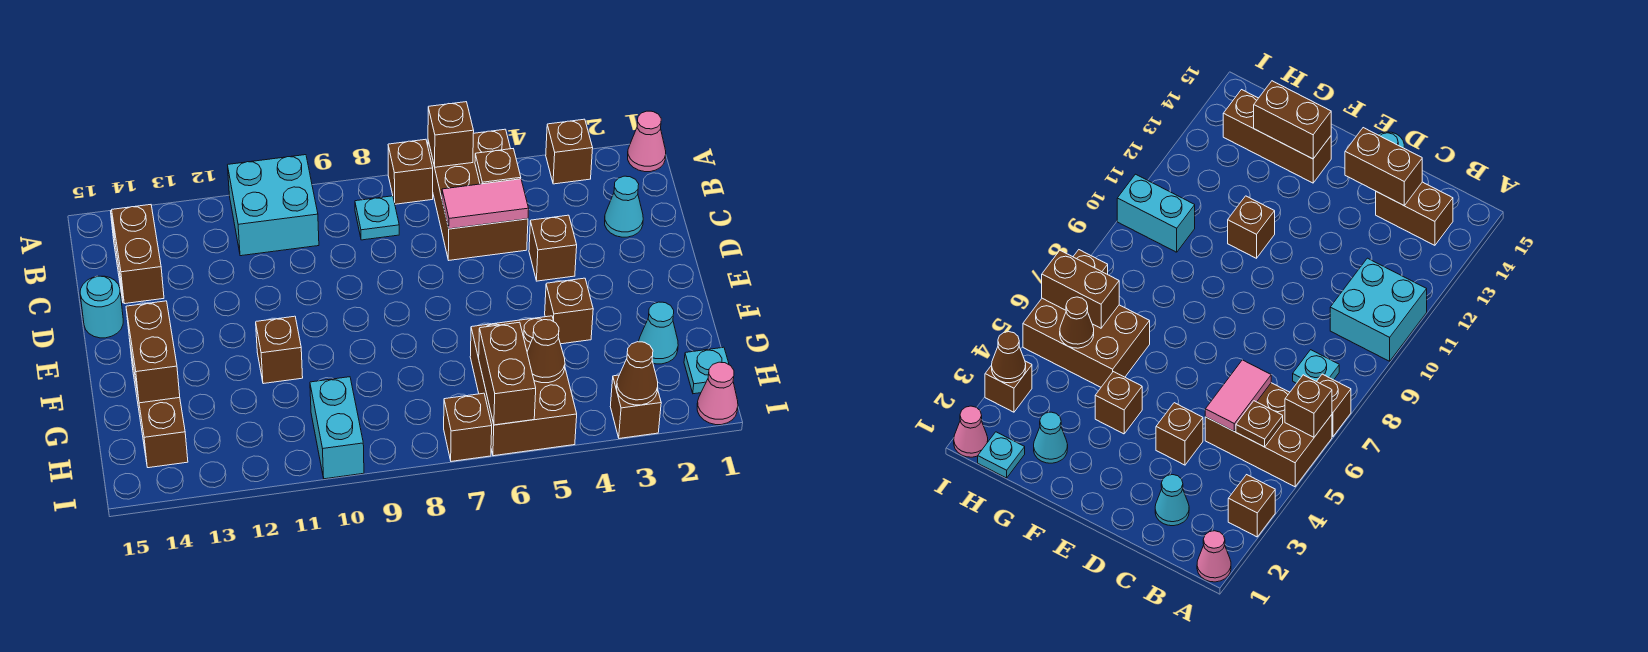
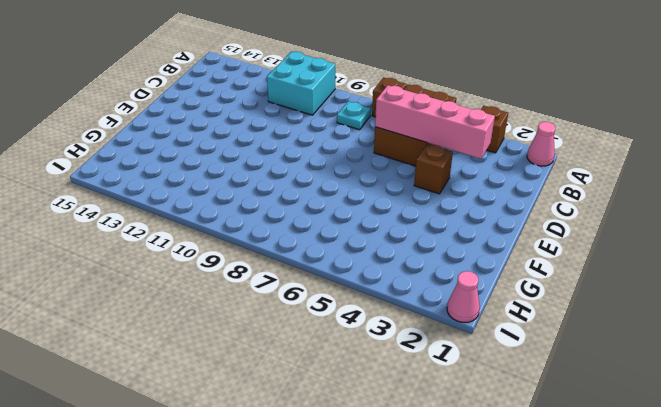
pink 1x4 brick [375,85,495,159] -> pink 1x2 tile [442,179,529,229]
none -> brown 1x2 brick [1376,182,1453,245]
none -> cyan 1x1 cone [605,176,643,237]
none -> cyan 1x1 round brick [80,276,123,338]

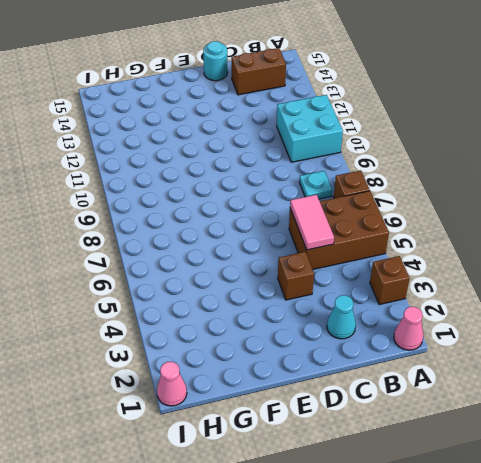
none -> brown 1x1 brick [545,278,593,344]
none -> brown 1x1 brick [256,316,303,384]
none -> brown 1x3 brick [130,346,188,468]

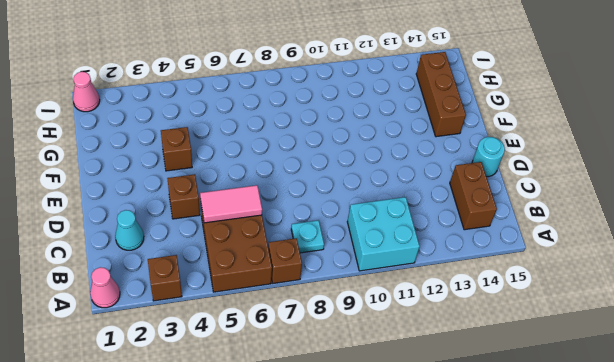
none -> brown 1x1 brick [256,316,303,384]
none -> cyan 1x1 cone [639,302,678,364]
none -> brown 2x3 brick [470,316,577,456]

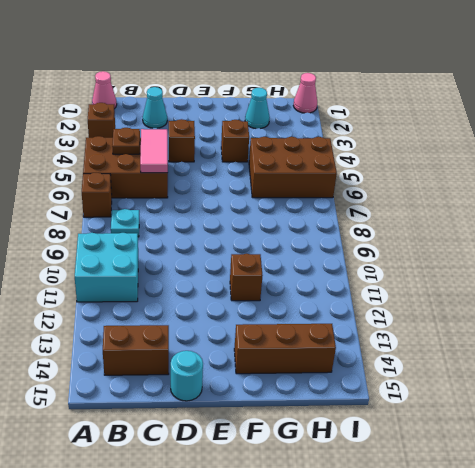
none -> cyan 1x1 plate [684,347,729,394]
none -> cyan 1x2 brick [310,377,364,479]
none -> brown 1x1 brick [610,375,661,438]

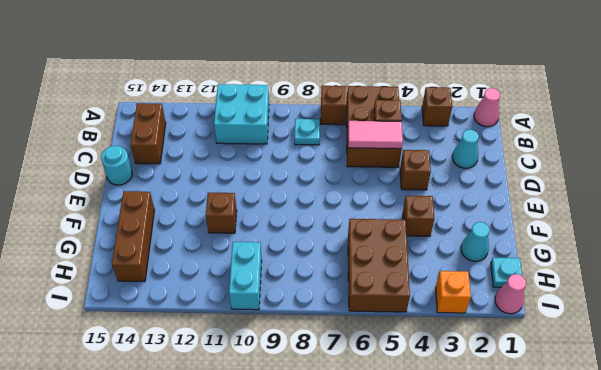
orange 1x1 brick [435,271,471,313] -> brown 1x1 brick [610,375,661,438]
none -> brown 1x1 brick [444,393,492,461]
none -> brown 1x1 brick [428,102,474,167]
none -> brown 1x2 brick [112,205,164,304]

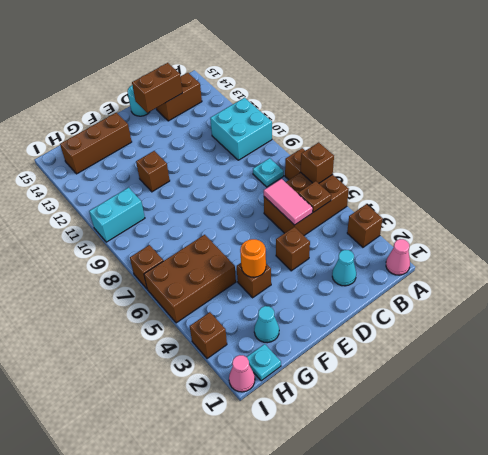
orange 1x1 round brick [240,239,266,277] -> none
none -> brown 1x2 brick [126,301,180,403]
none -> brown 1x1 cone [527,320,565,383]
none -> brown 1x2 brick [479,322,536,425]

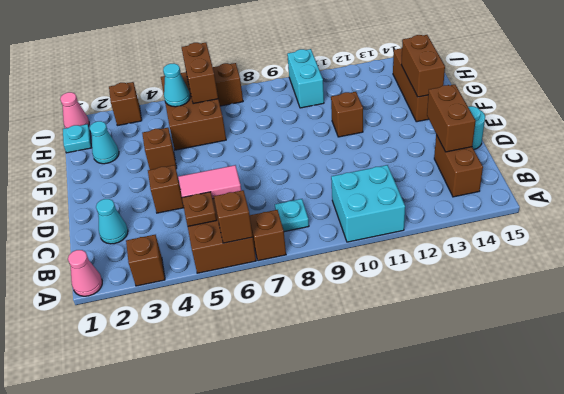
cyan 1x1 cone [163,63,190,107] -> brown 1x1 cone [527,320,565,383]
none -> brown 1x1 cone [617,342,658,405]

